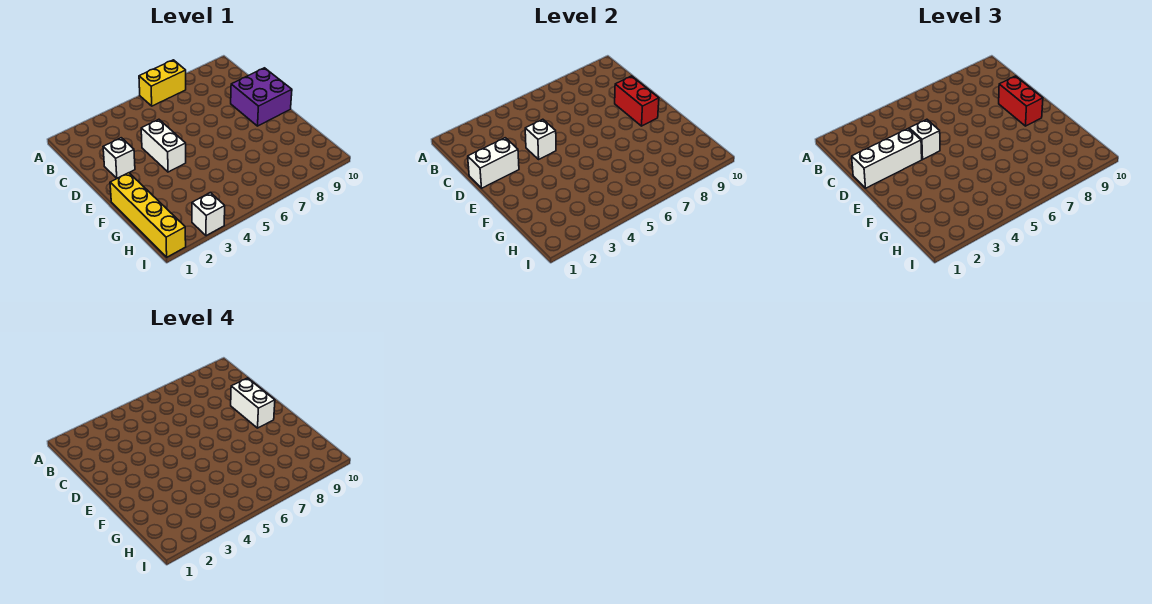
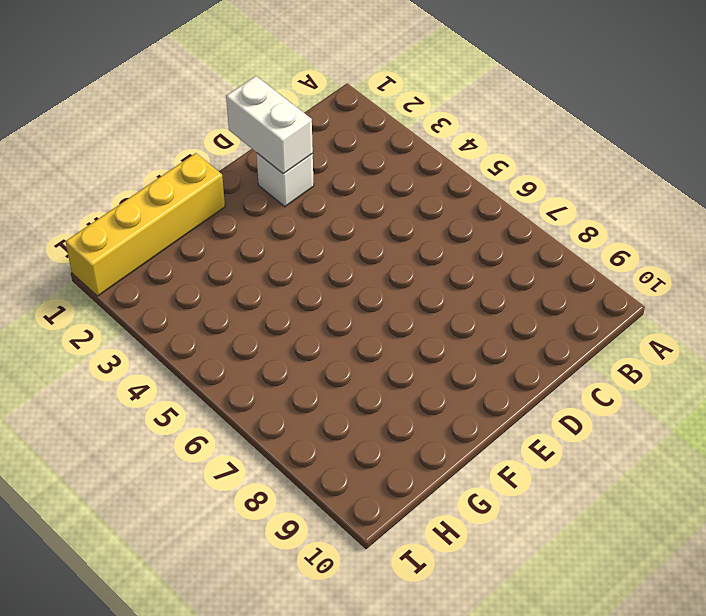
none -> yellow 1x2 brick [139,60,186,106]
none -> white 1x2 brick [141,119,186,172]
none -> purple 2x2 brick [231,68,292,126]

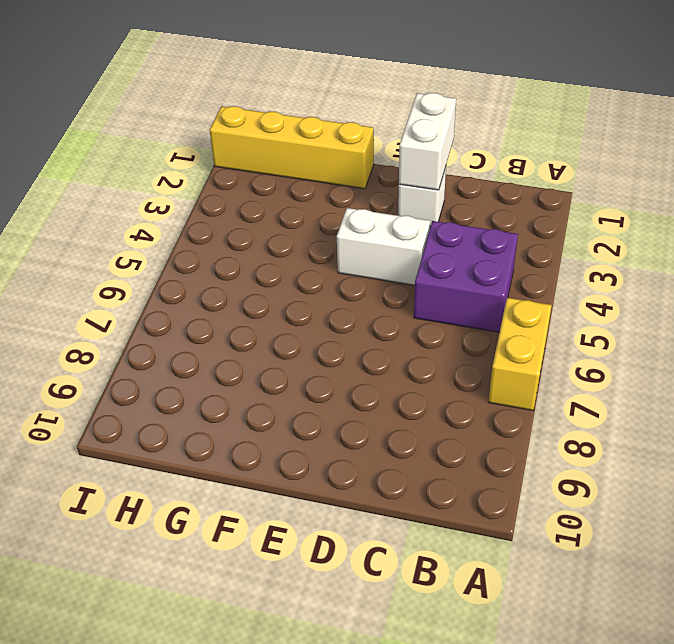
purple 2x2 brick [414,221,518,332] -> purple 2x2 brick moved to [231,68,292,126]
none -> white 1x1 brick [192,193,225,236]
none -> white 1x1 brick [525,119,556,159]
none -> red 1x2 brick [615,76,659,126]

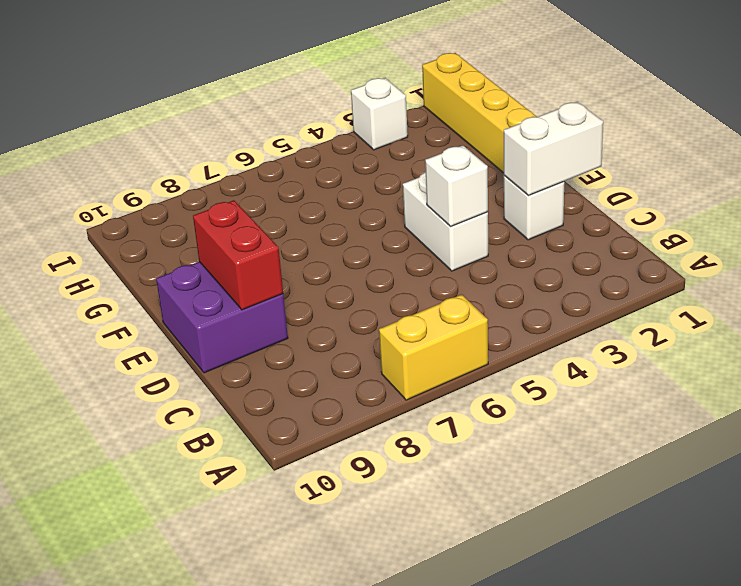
none -> white 1x3 brick [852,128,922,188]
none -> white 1x1 brick [909,119,940,159]
none -> red 1x2 brick [999,76,1043,126]

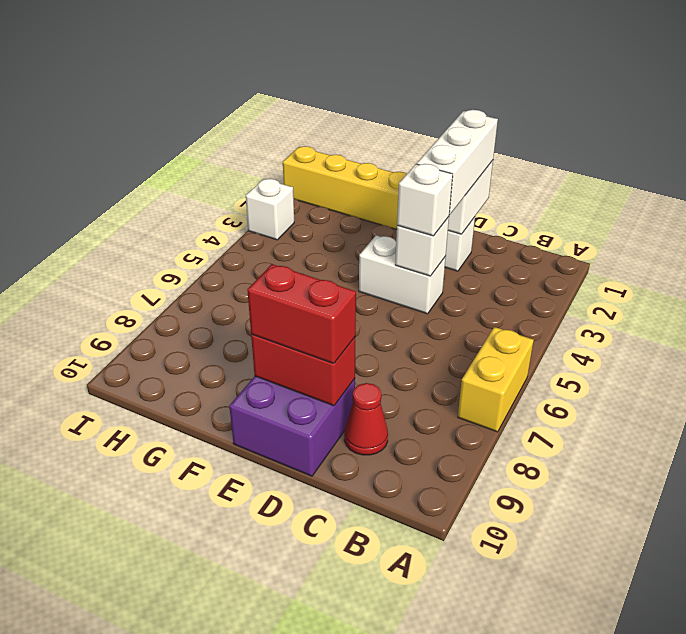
red 1x1 cone [344,383,388,455] -> none
none -> white 1x2 brick [231,378,275,428]

